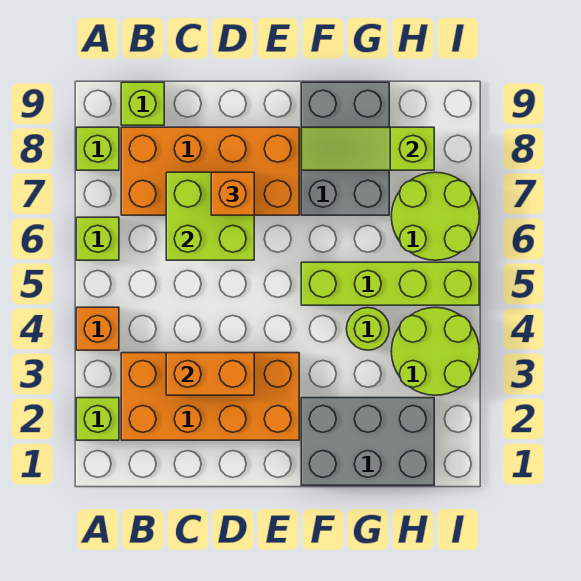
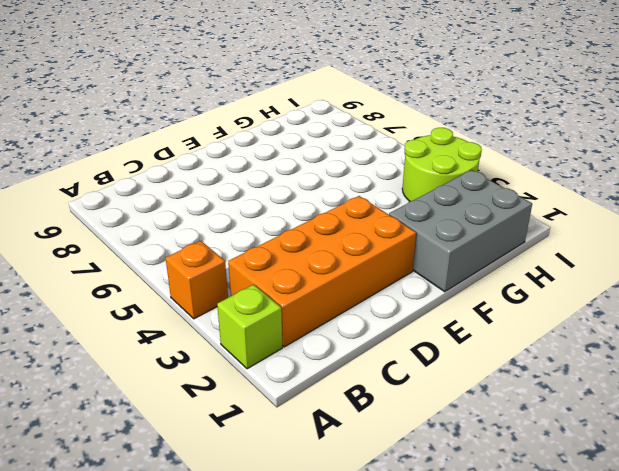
none -> lime 1x1 brick [76,217,119,260]
none -> lime 1x1 brick [76,127,119,170]
none -> orange 2x4 brick [121,127,299,215]

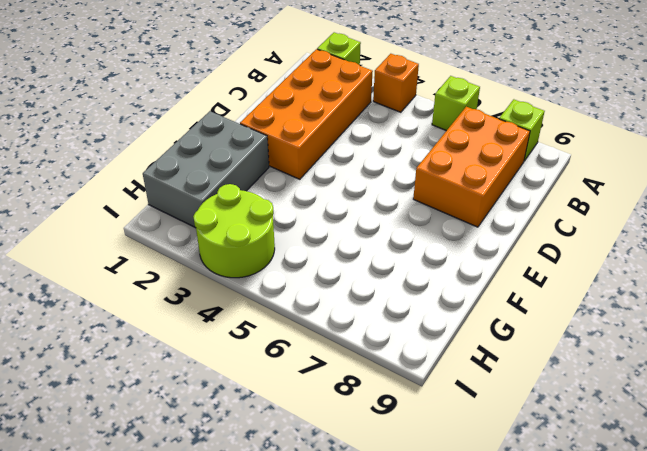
orange 2x3 brick [413,107,530,227] -> orange 2x4 brick [121,127,299,215]
none -> lime 1x1 brick [121,82,164,125]
none -> lime 1x4 brick [301,262,479,305]
none -> grey 2x3 brick [301,82,389,215]

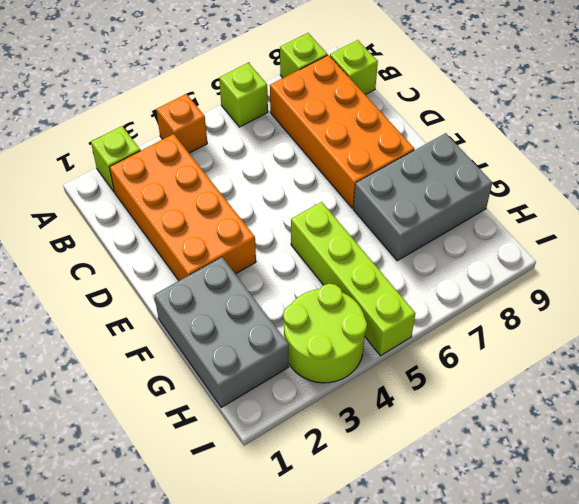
none -> lime 1x1 round brick [347,308,389,350]
none -> lime 2x2 round brick [391,172,479,260]
none -> orange 1x2 brick [166,353,254,395]

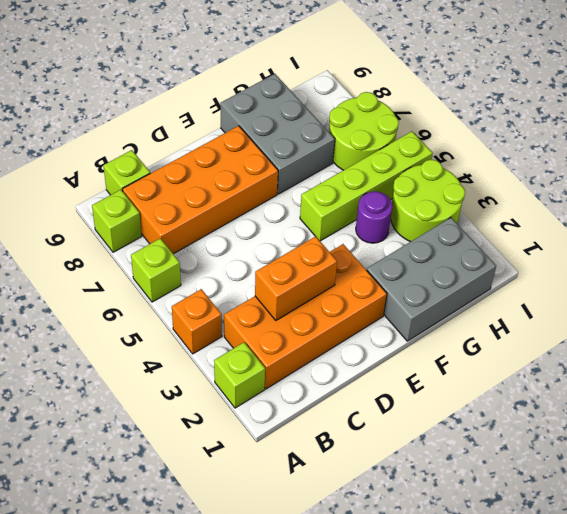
purple 1x1 round brick [356,191,393,243] -> lime 1x1 round brick [347,308,389,350]
none -> lime 2x2 brick [166,172,254,260]
none -> lime 1x3 slope [301,127,434,170]
none -> orange 1x1 brick [211,172,254,215]

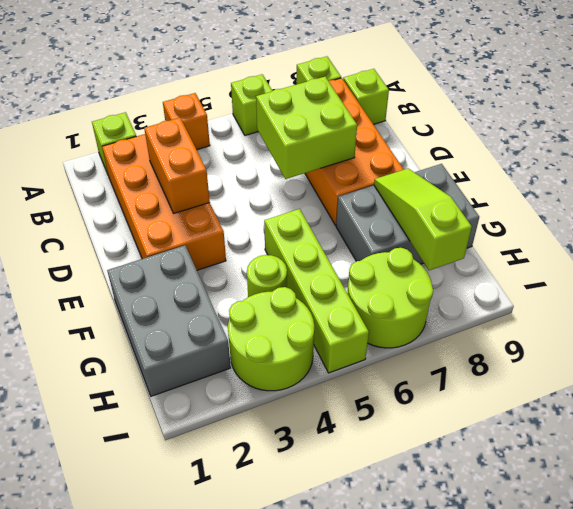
none -> orange 1x1 brick [211,172,254,215]

